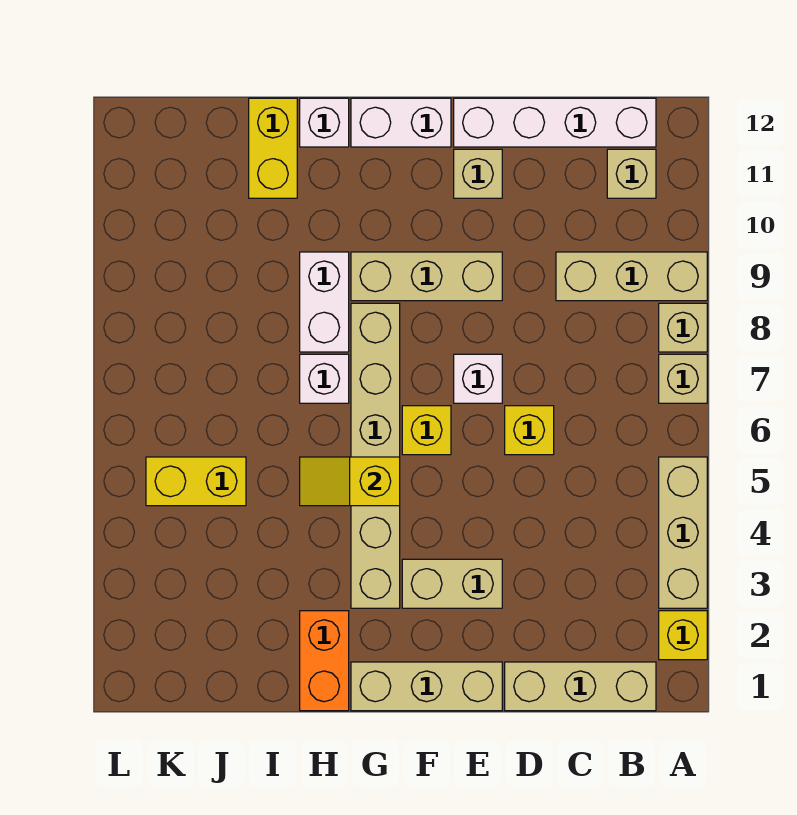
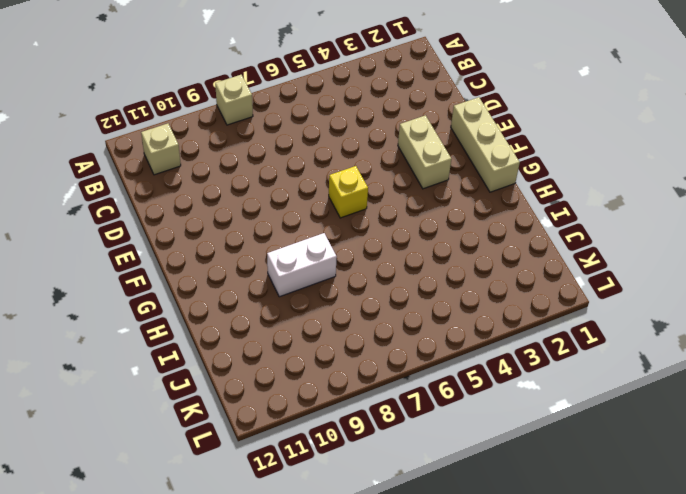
none -> yellow 1x1 brick [659,611,707,660]
none -> tan 1x3 brick [659,457,707,608]
none -> tan 1x1 brick [659,354,707,403]

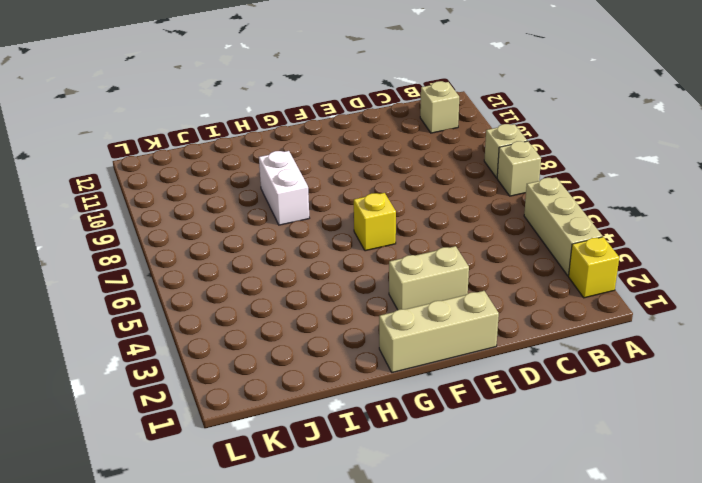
none -> tan 1x3 brick [556,252,707,301]
none -> tan 1x3 brick [505,662,656,711]
none -> white 1x4 brick [454,98,656,147]

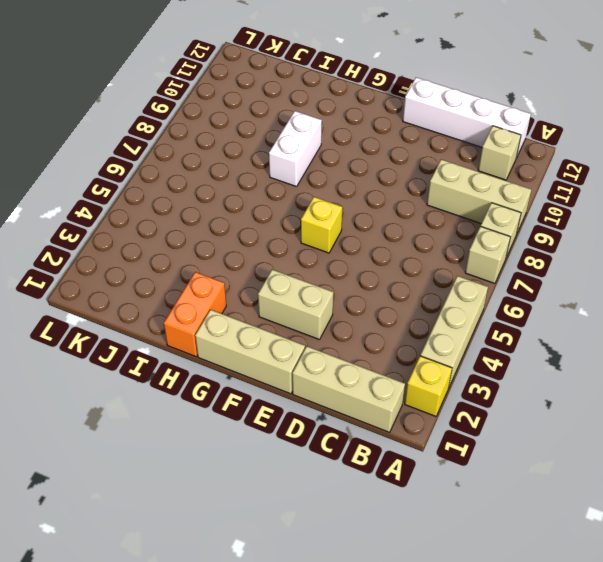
none -> yellow 1x1 brick [505,406,554,455]
none -> white 1x1 brick [454,354,502,403]
none -> tan 1x3 brick [351,252,502,301]

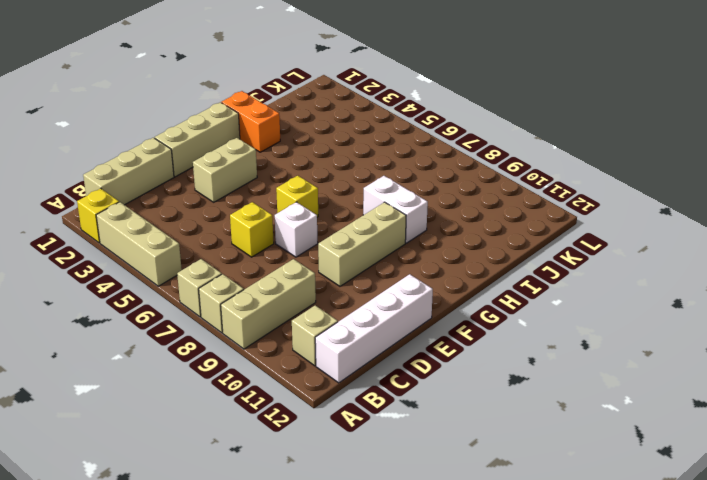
none -> tan 1x1 brick [454,149,502,198]
none -> white 1x2 brick [351,98,451,147]
none -> tan 1x6 brick [351,303,400,608]

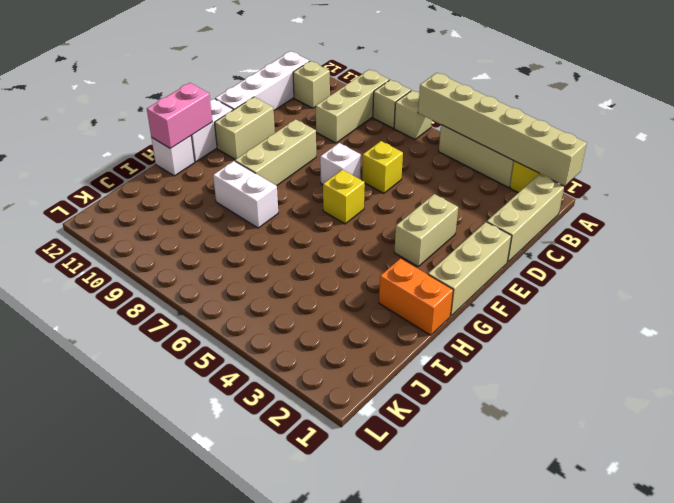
tan 1x6 brick [418,73,587,186] -> tan 1x6 brick moved to [351,303,400,608]
tan 1x2 brick [214,97,275,160] -> tan 1x1 brick [454,149,502,198]
pink 1x2 brick [147,83,212,149] -> none
none -> white 1x1 brick [300,354,349,403]
none -> yellow 1x2 brick [249,98,297,198]
none -> yellow 1x2 brick [146,457,246,506]

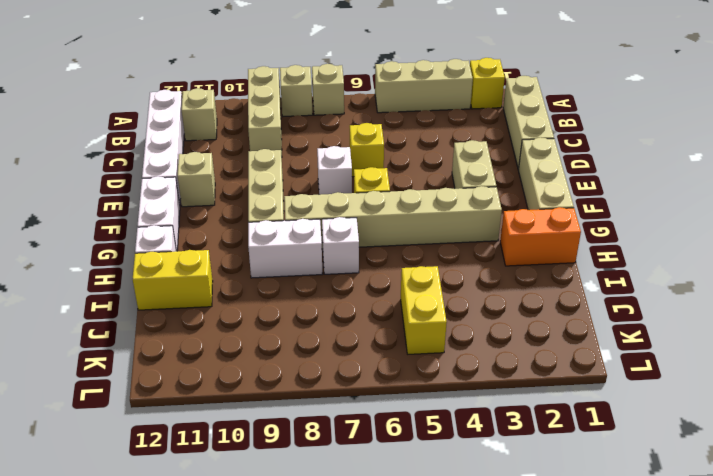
none -> yellow 1x2 slope [300,457,400,506]

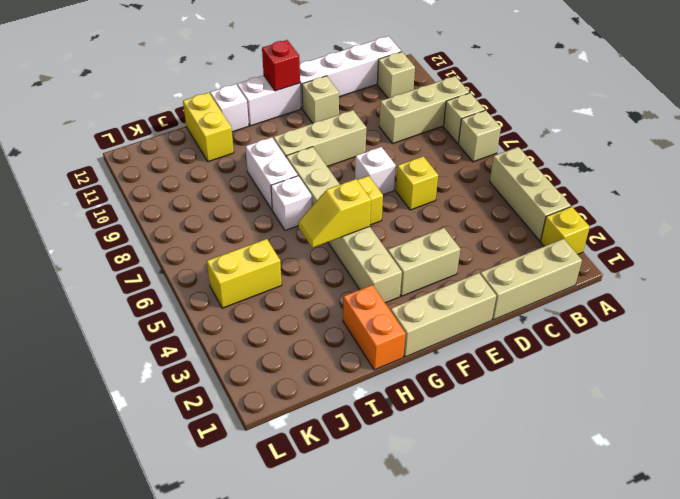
red 1x1 brick [262,40,300,91] -> none

